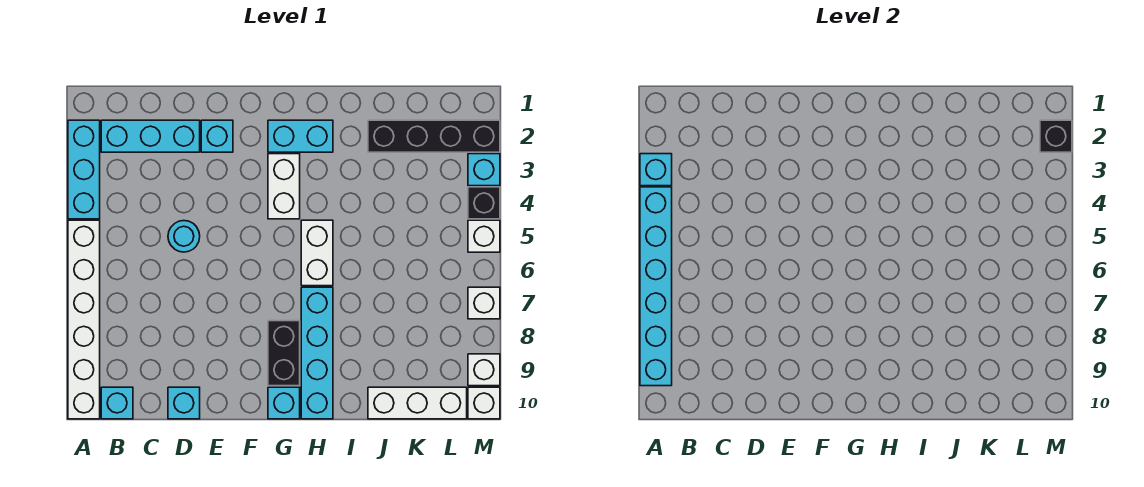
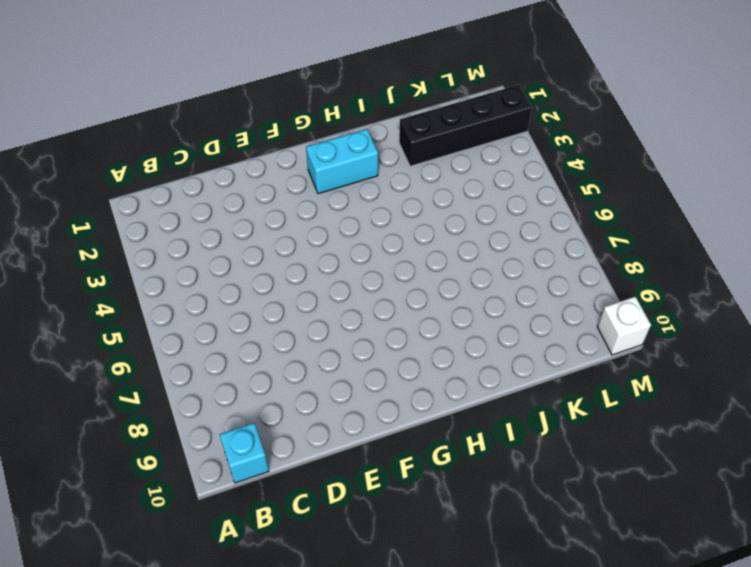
none -> cyan 1x3 brick [68,120,100,219]
none -> white 1x6 brick [68,220,100,419]
none -> cyan 1x3 brick [101,120,200,152]

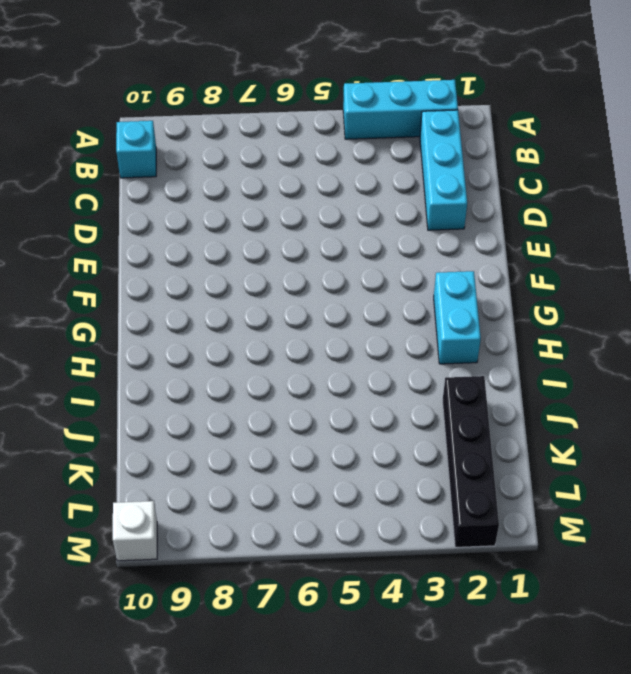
none -> white 1x6 brick [68,220,100,419]
none -> cyan 1x1 round brick [168,221,200,252]
none -> cyan 1x1 brick [168,387,200,419]

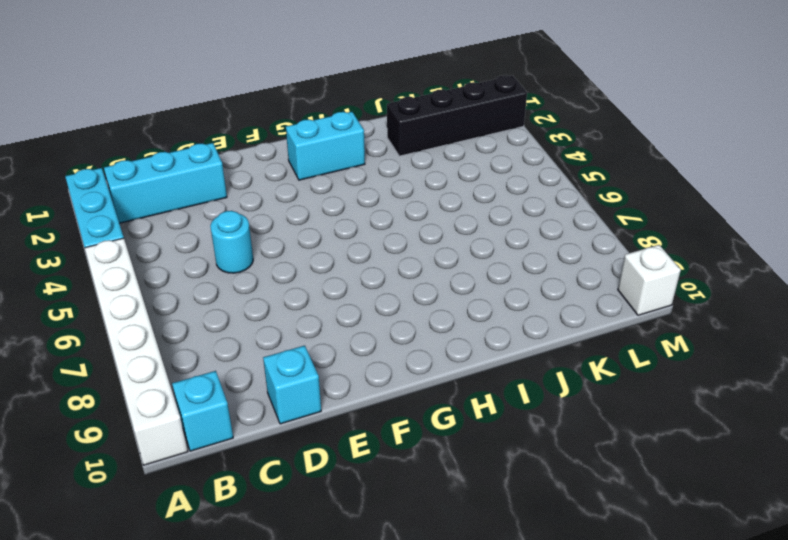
none -> cyan 1x1 brick [201,120,233,152]
none -> white 1x2 brick [268,154,300,219]
none -> black 1x2 brick [268,321,300,386]

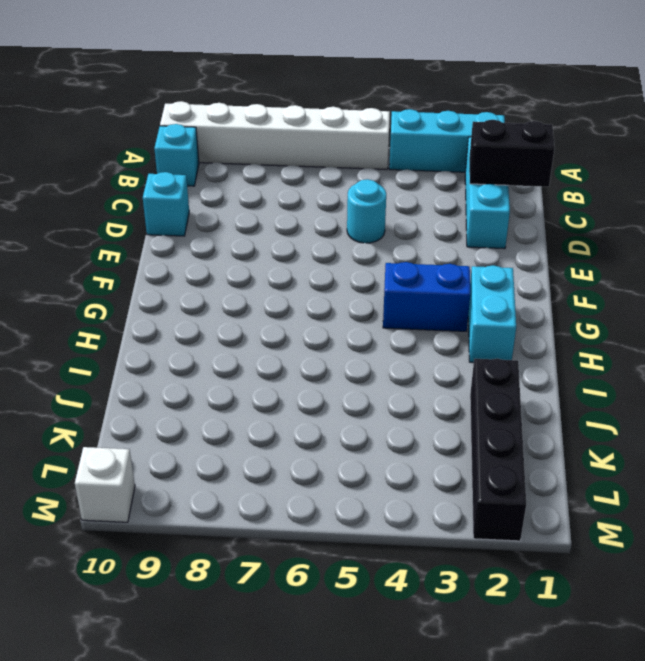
black 1x2 brick [469,120,555,187] -> black 1x2 brick moved to [268,321,300,386]
blue 1x2 brick [383,262,470,331] -> white 1x2 brick [268,154,300,219]
none -> cyan 1x1 brick [201,120,233,152]
none -> cyan 1x1 brick [268,387,300,419]
none -> white 1x2 brick [301,220,333,286]

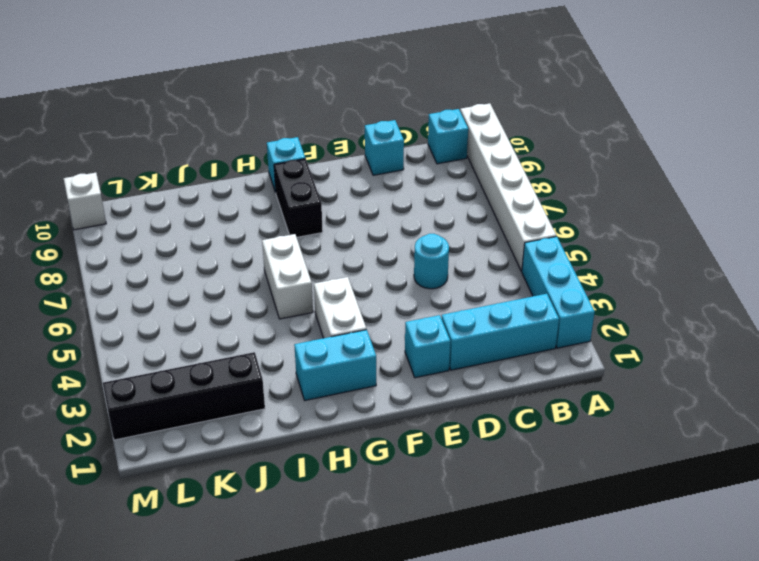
none -> cyan 1x4 brick [301,287,333,419]
none -> white 1x3 brick [368,387,467,419]
none -> cyan 1x1 brick [468,154,500,186]

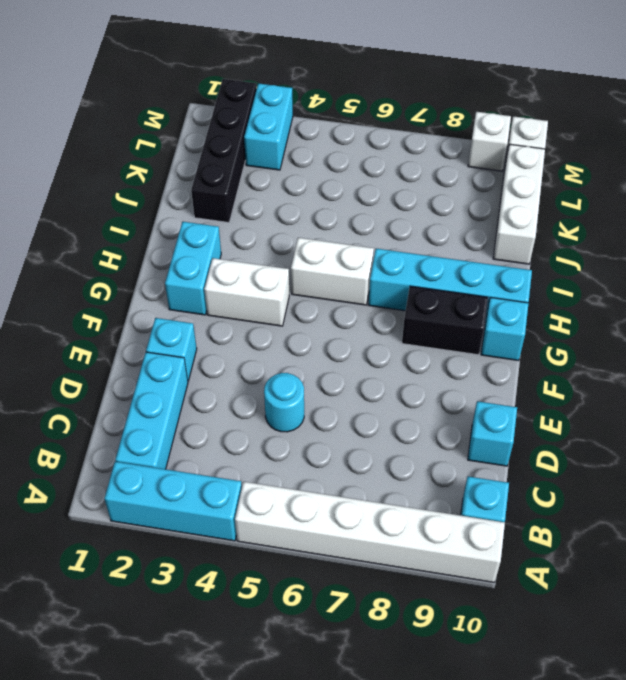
cyan 1x2 brick [244,83,293,170] -> cyan 1x1 brick [468,154,500,186]
none -> black 1x1 brick [468,187,500,219]
none -> white 1x1 brick [468,220,500,252]
none -> white 1x1 brick [468,287,500,319]

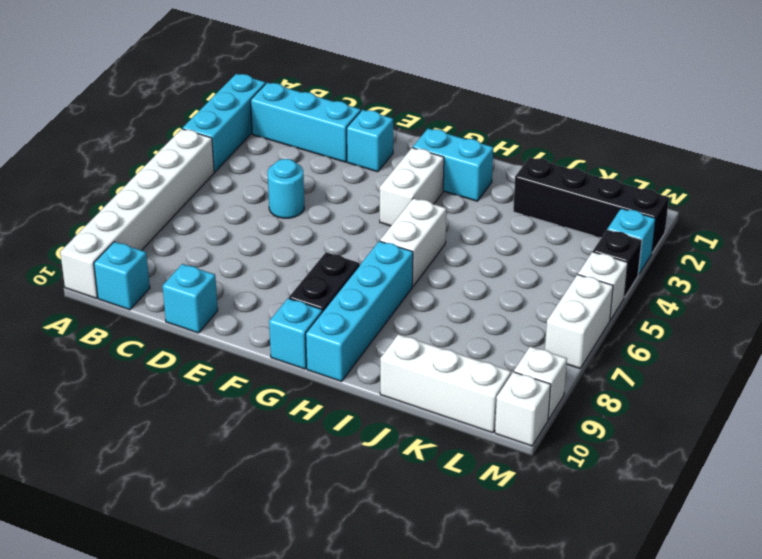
white 1x2 brick [545,274,613,368] -> white 1x1 brick [468,287,500,319]
none -> cyan 1x1 brick [640,154,672,186]
none -> cyan 1x6 brick [640,187,672,386]
none -> black 1x1 brick [1040,120,1072,152]

